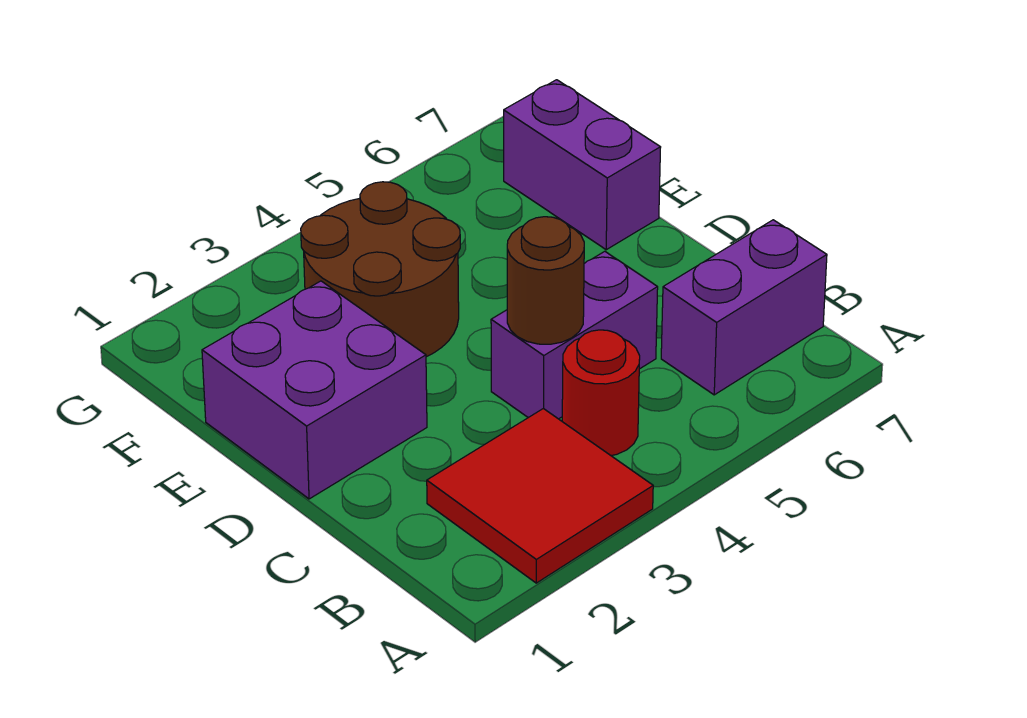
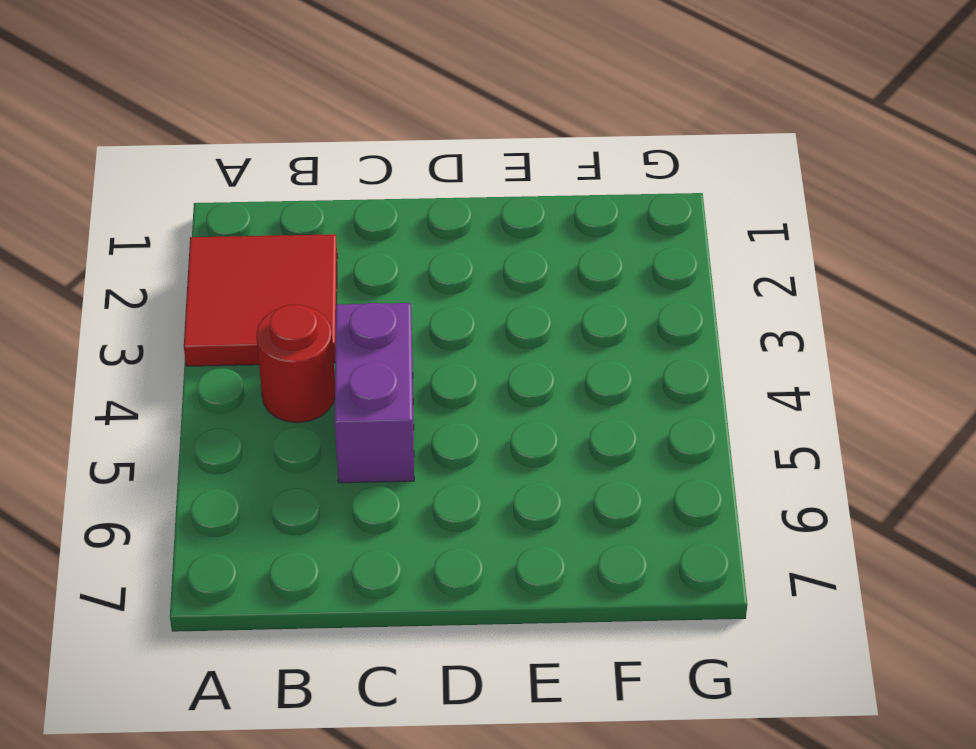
none -> purple 1x2 brick [661,220,827,395]
none -> purple 2x2 brick [202,281,427,499]

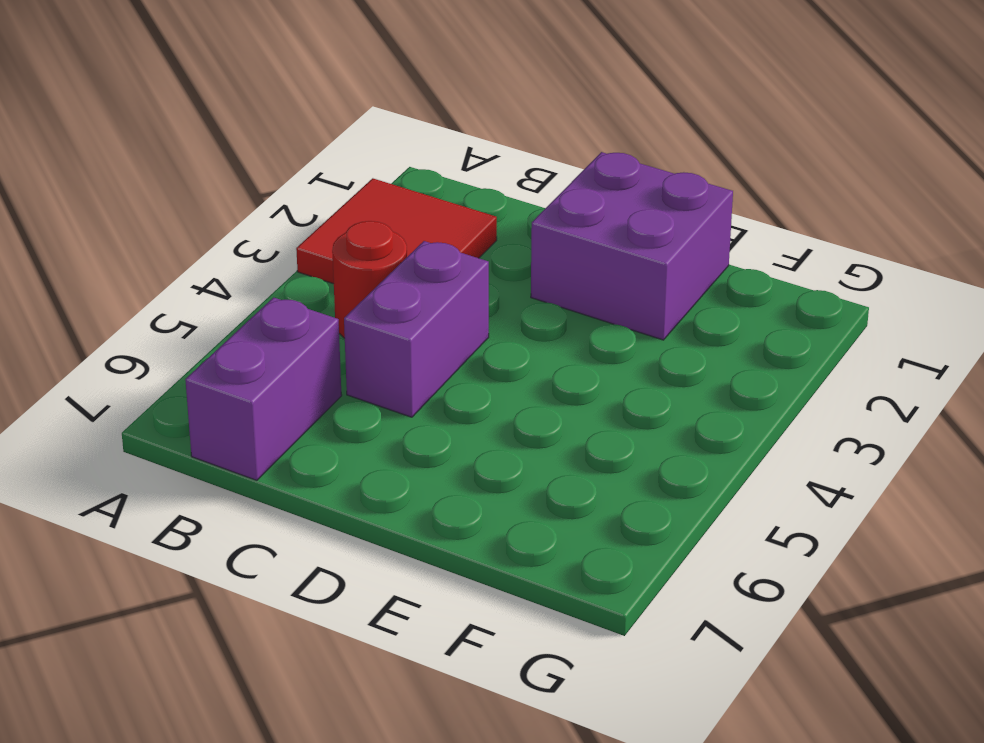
none -> brown 2x2 round brick [301,182,460,357]
none -> purple 1x2 brick [504,80,661,250]

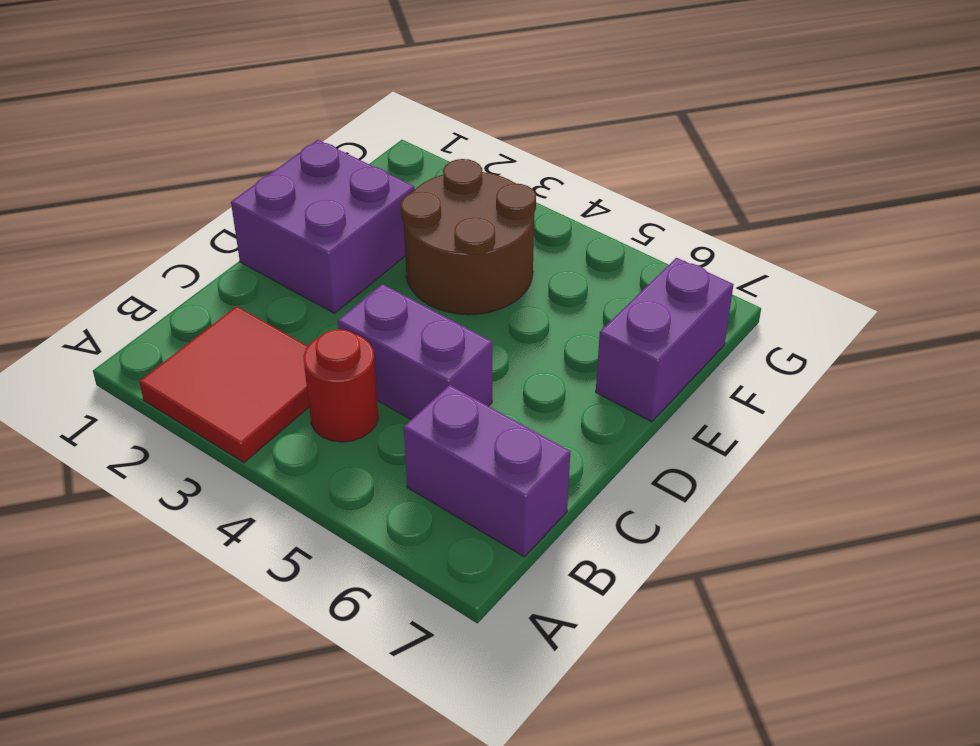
none -> brown 1x1 round brick [507,217,584,344]

